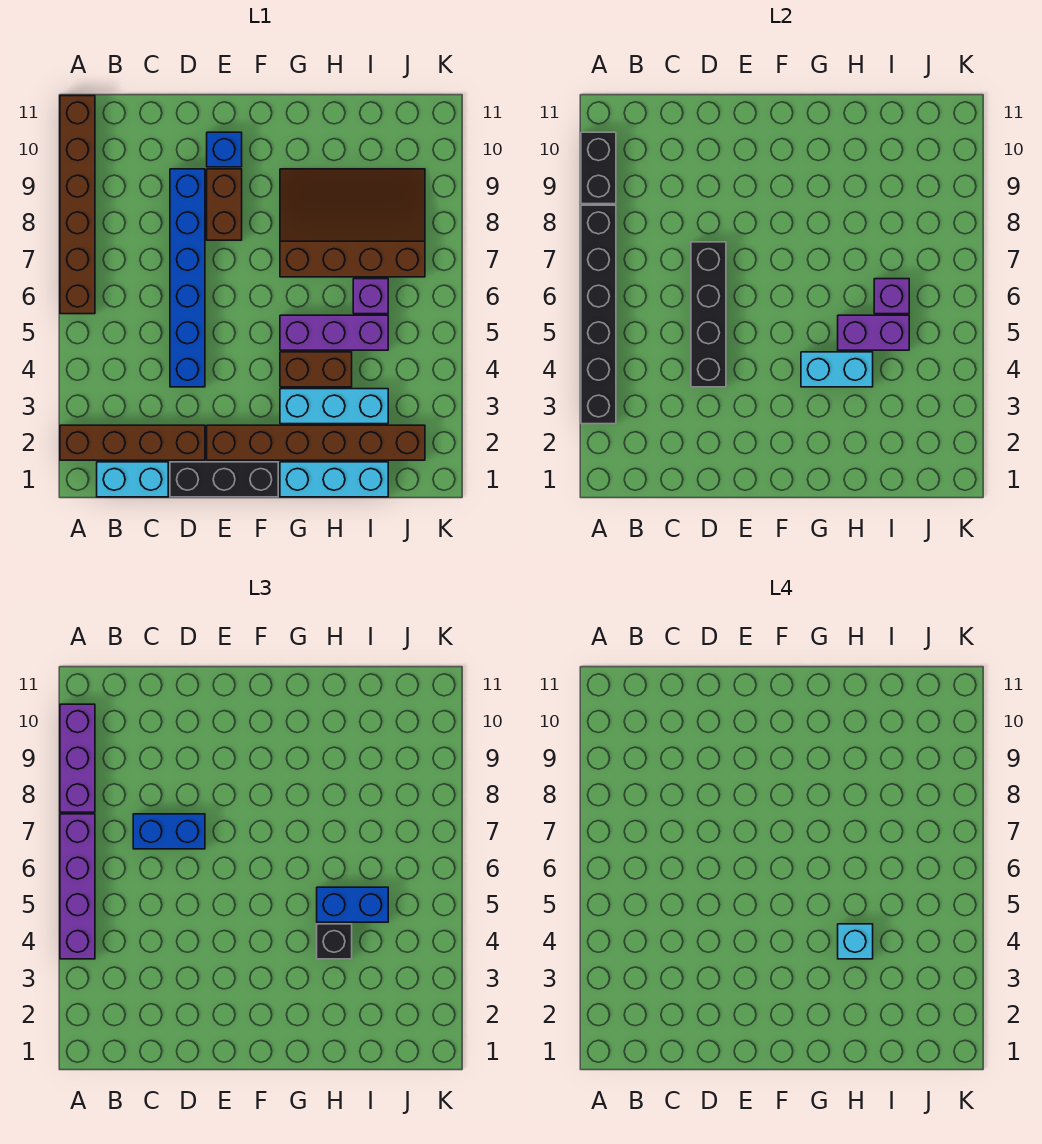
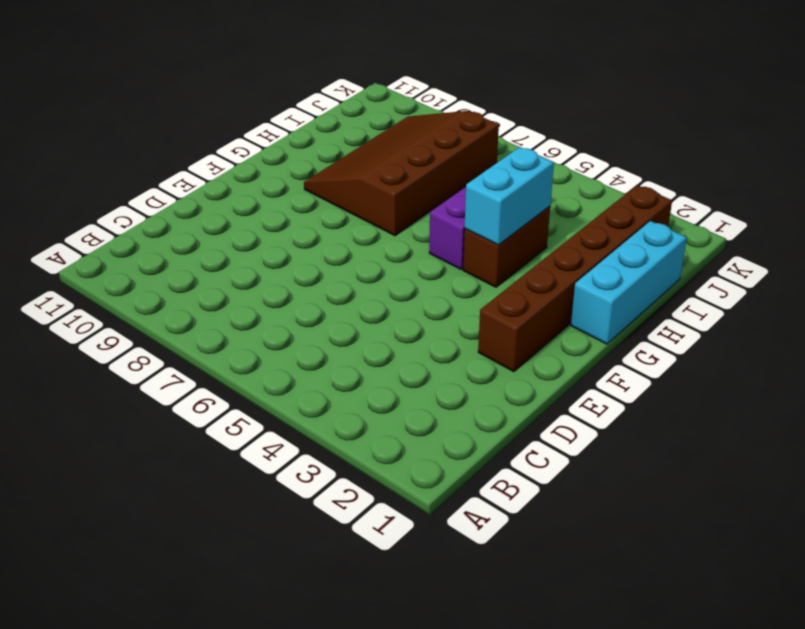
none -> brown 1x4 brick [60,425,205,460]
none -> brown 1x6 brick [60,96,95,314]
none -> cyan 1x2 brick [97,462,168,497]

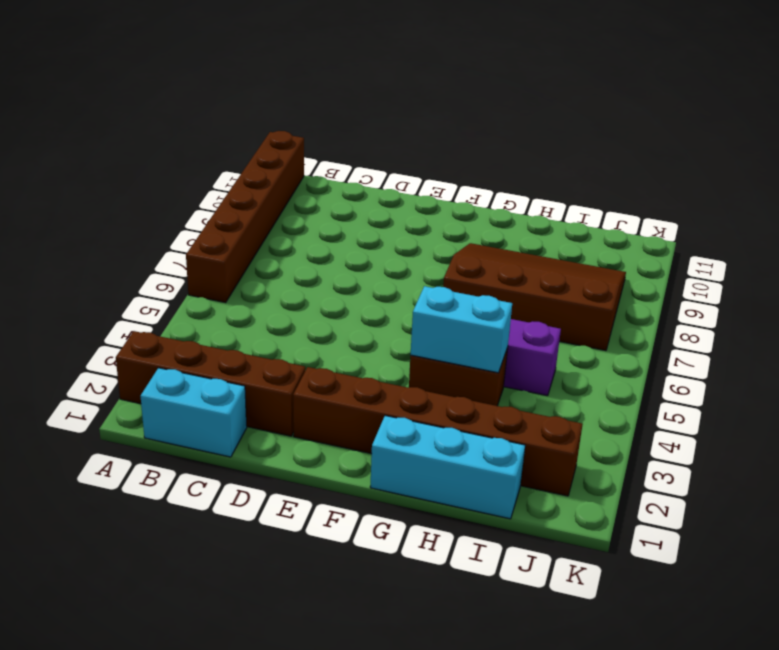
none -> black 1x3 brick [170,462,278,497]
none -> blue 1x6 brick [170,169,205,387]
none -> brown 1x2 brick [207,169,242,240]

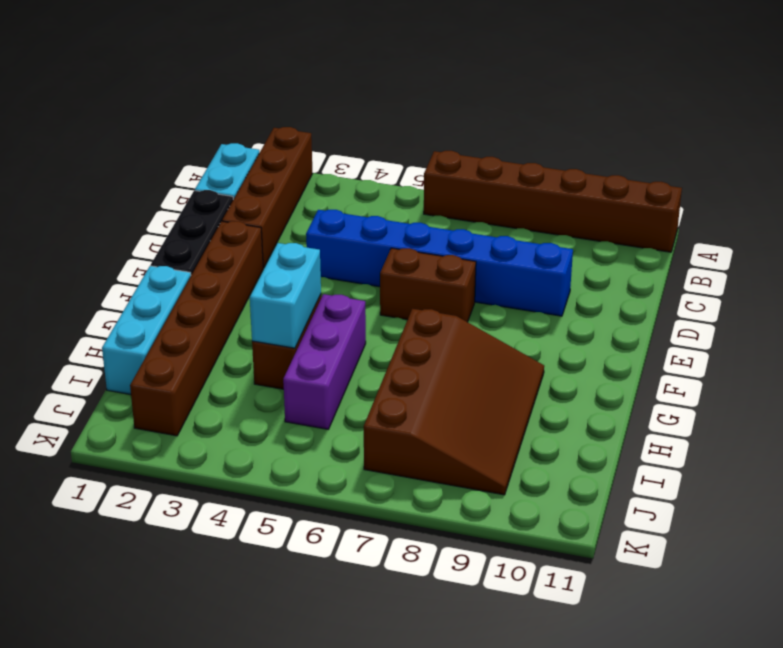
brown 1x2 brick [380,248,476,322] -> brown 1x2 brick moved to [207,169,242,240]
none -> blue 1x1 brick [207,132,242,167]
none -> cyan 1x3 brick [280,389,388,424]
none -> purple 1x1 brick [353,279,388,314]

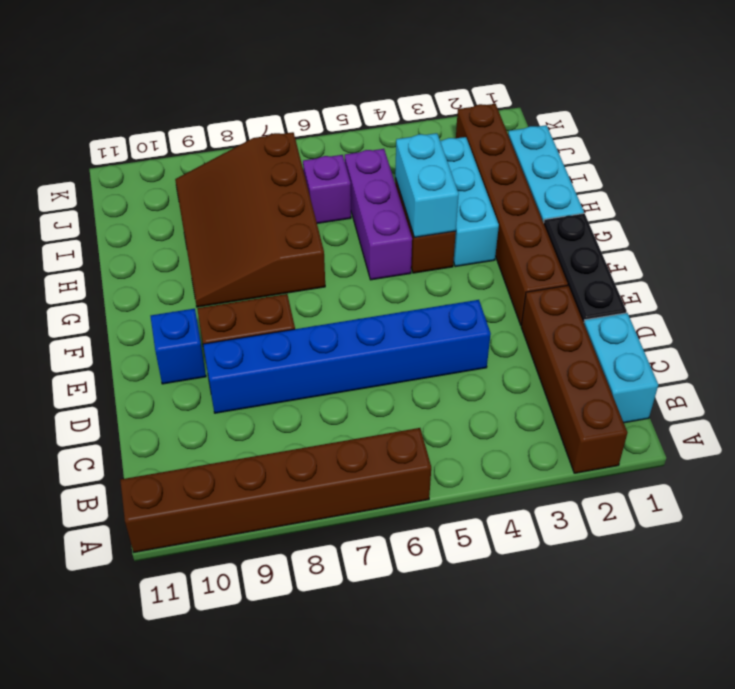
none -> black 1x6 brick [581,205,616,424]
none -> black 1x2 brick [581,132,616,204]
none -> black 1x4 brick [691,242,726,387]

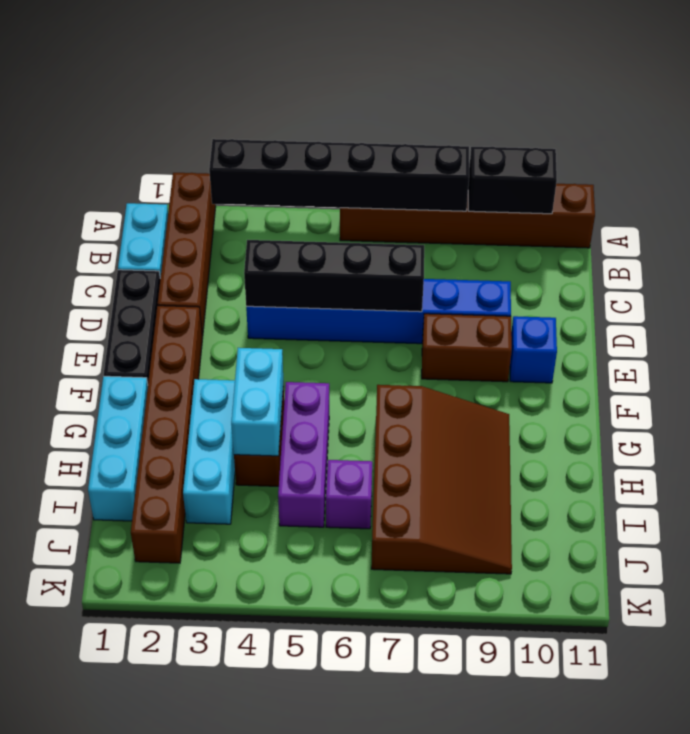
none -> purple 1x2 brick [838,315,909,350]
none -> purple 1x1 brick [874,279,909,314]
none -> purple 1x4 brick [60,814,95,959]

